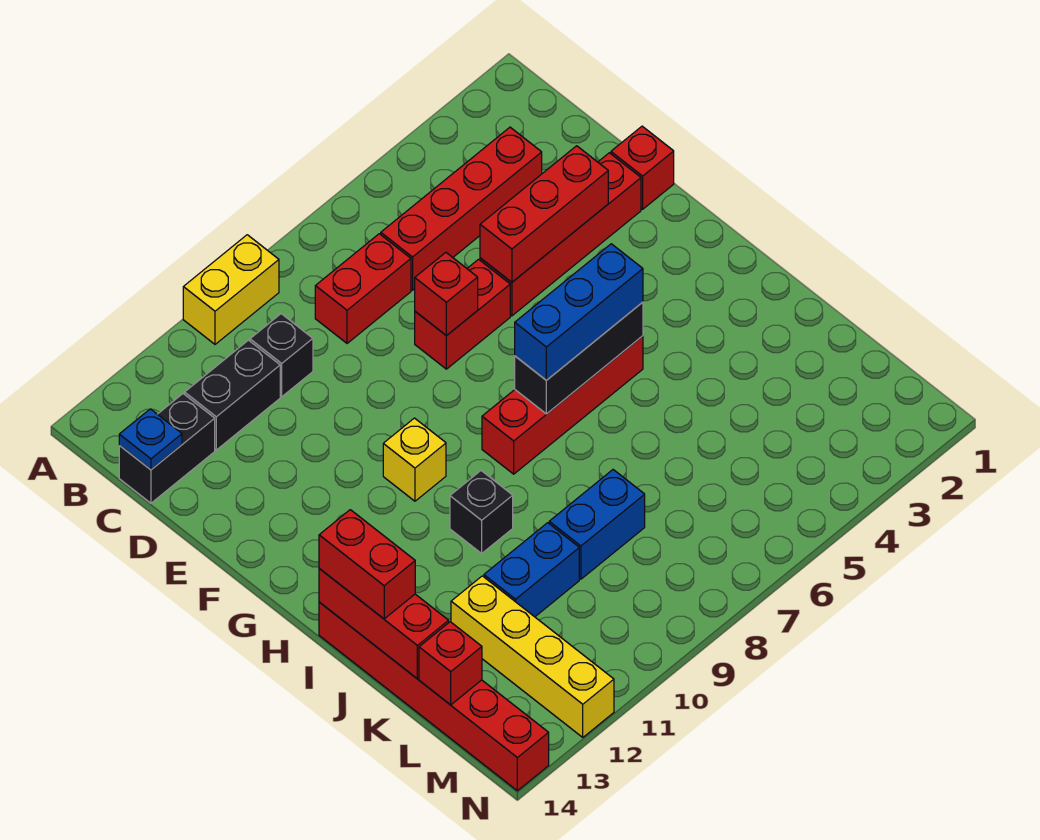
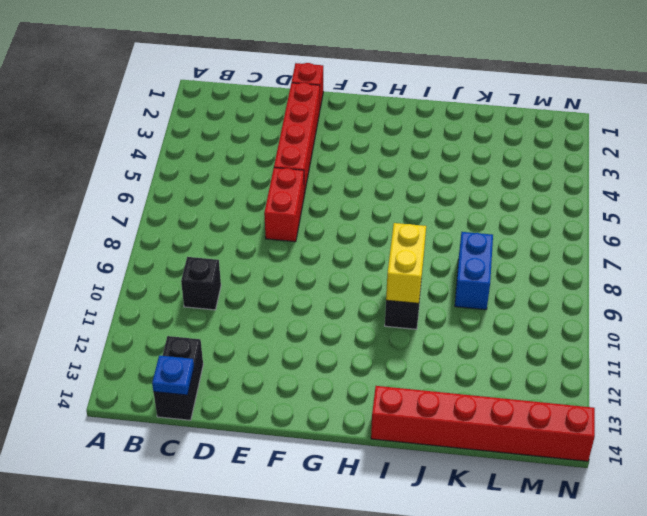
yellow 1x2 brick [386,223,426,303] -> yellow 1x2 brick moved to [183,235,279,344]
none -> red 1x4 brick [381,127,542,290]
none -> red 1x2 brick [315,234,411,343]
none -> black 1x2 brick [185,340,280,450]

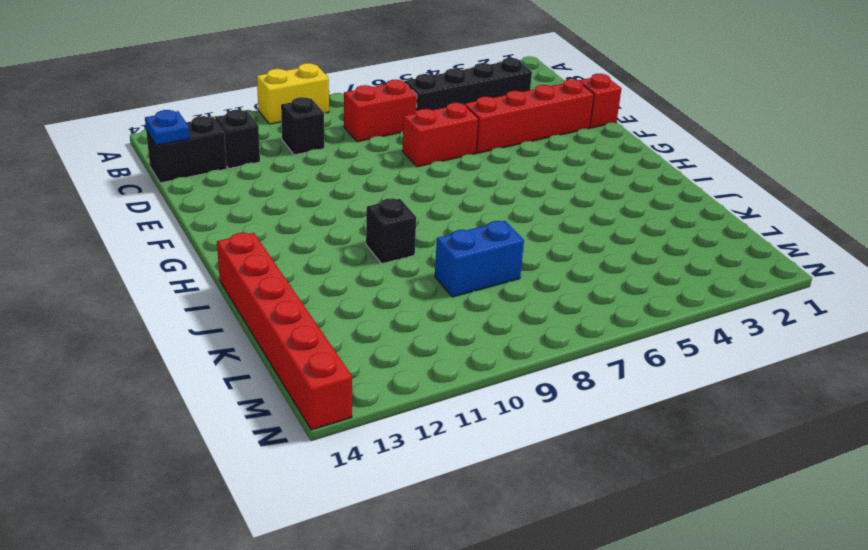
black 1x4 brick [404,58,532,112] -> red 1x4 brick [381,127,542,290]
black 1x1 brick [215,110,260,169] -> black 1x2 brick [185,340,280,450]
none -> yellow 1x1 brick [383,418,446,501]
none -> red 1x4 brick [482,336,643,474]
none -> blue 1x2 brick [484,523,579,617]

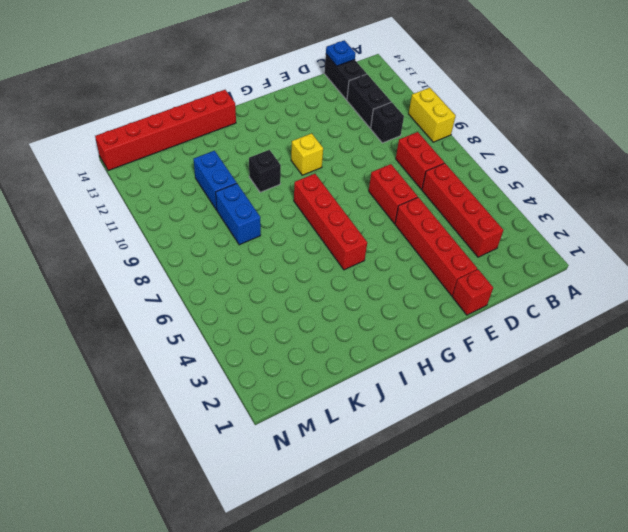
none -> yellow 1x4 brick [451,576,614,737]
none -> red 1x3 brick [480,146,608,282]
none -> red 1x1 brick [415,252,478,336]

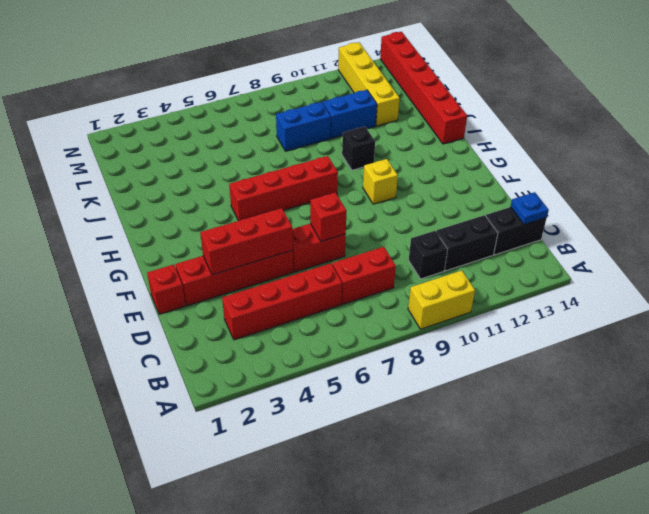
none -> black 1x3 brick [515,302,643,414]
none -> red 1x3 brick [319,569,449,679]
none -> red 1x1 brick [419,622,482,705]

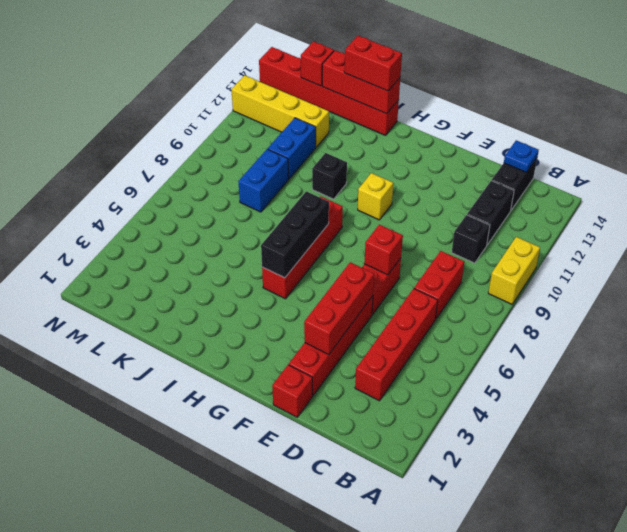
none -> blue 1x3 brick [515,244,643,380]

